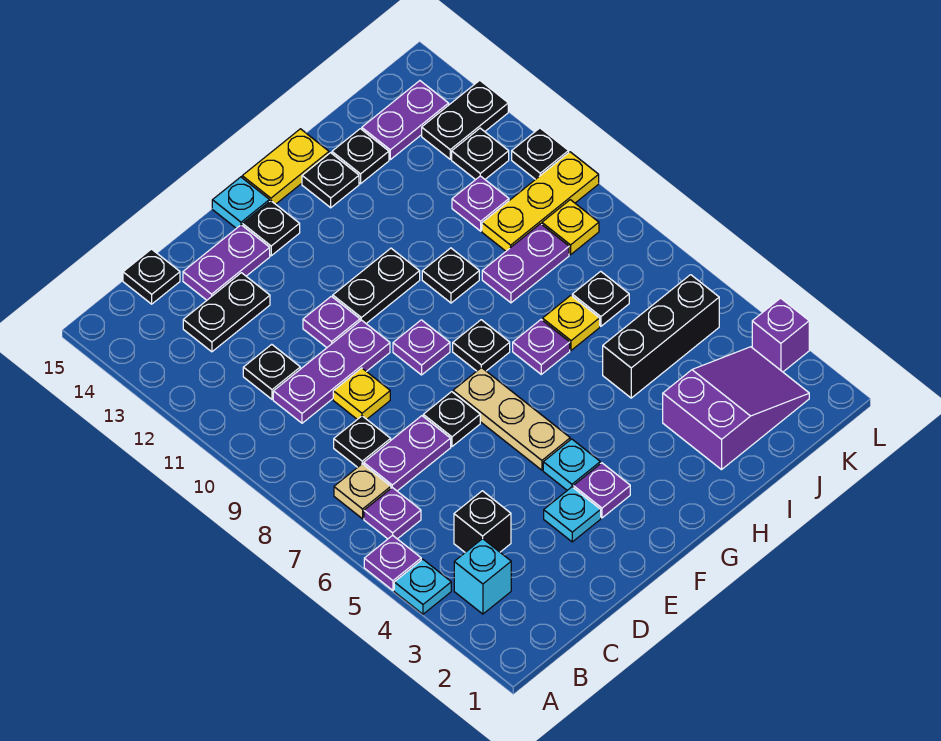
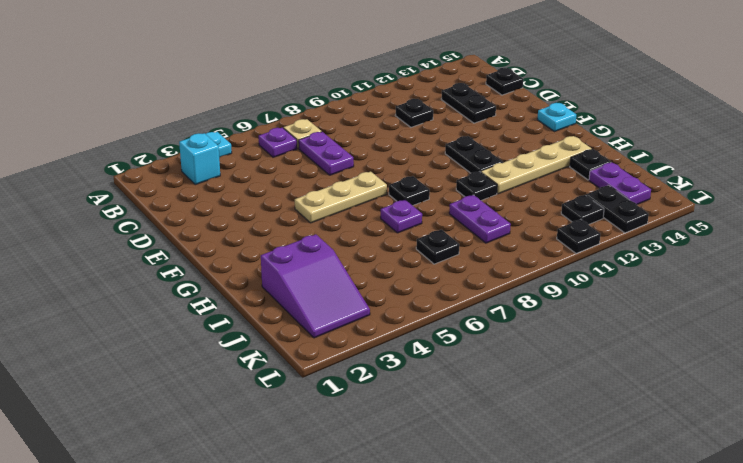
tan 1x4 plate [481,136,591,194] -> black 1x1 plate [302,153,359,208]
none -> purple 1x1 plate [364,535,421,590]
none -> black 1x1 brick [454,491,511,552]
none -> black 1x1 plate [334,416,391,467]
none -> purple 1x3 plate [273,320,390,423]

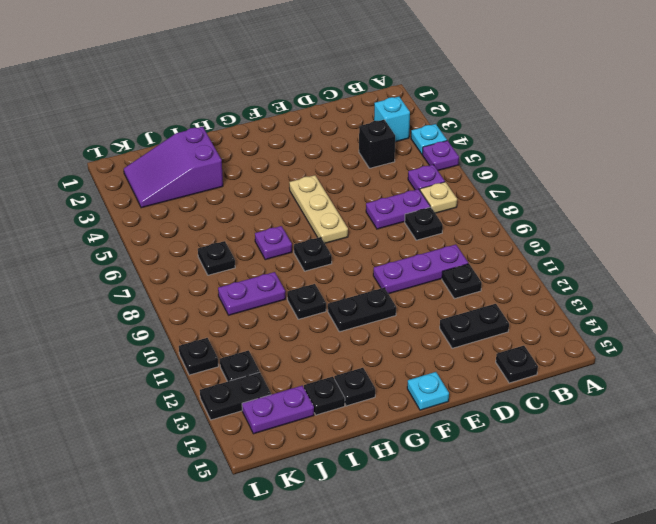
none -> yellow 1x1 plate [333,368,390,419]
none -> purple 1x2 plate [183,225,270,300]
none -> cyan 1x1 plate [544,487,601,542]
none -> black 1x1 plate [423,392,480,447]

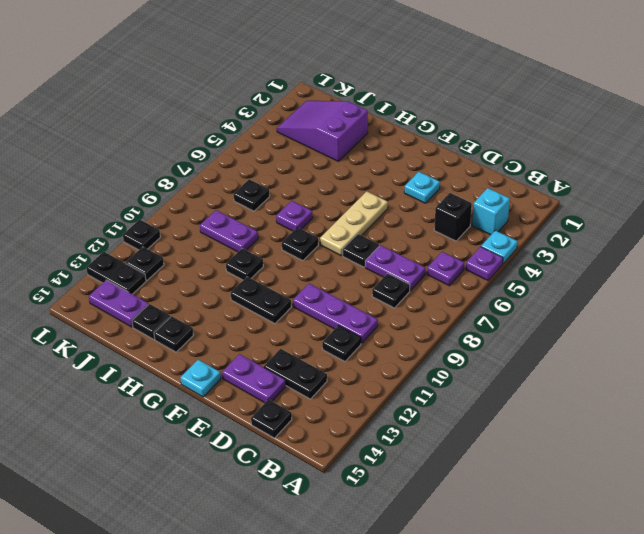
none -> tan 1x1 plate [334,464,391,519]
none -> yellow 1x1 plate [333,368,390,419]
none -> purple 1x1 plate [303,296,360,348]
none -> purple 1x1 plate [573,463,630,518]

